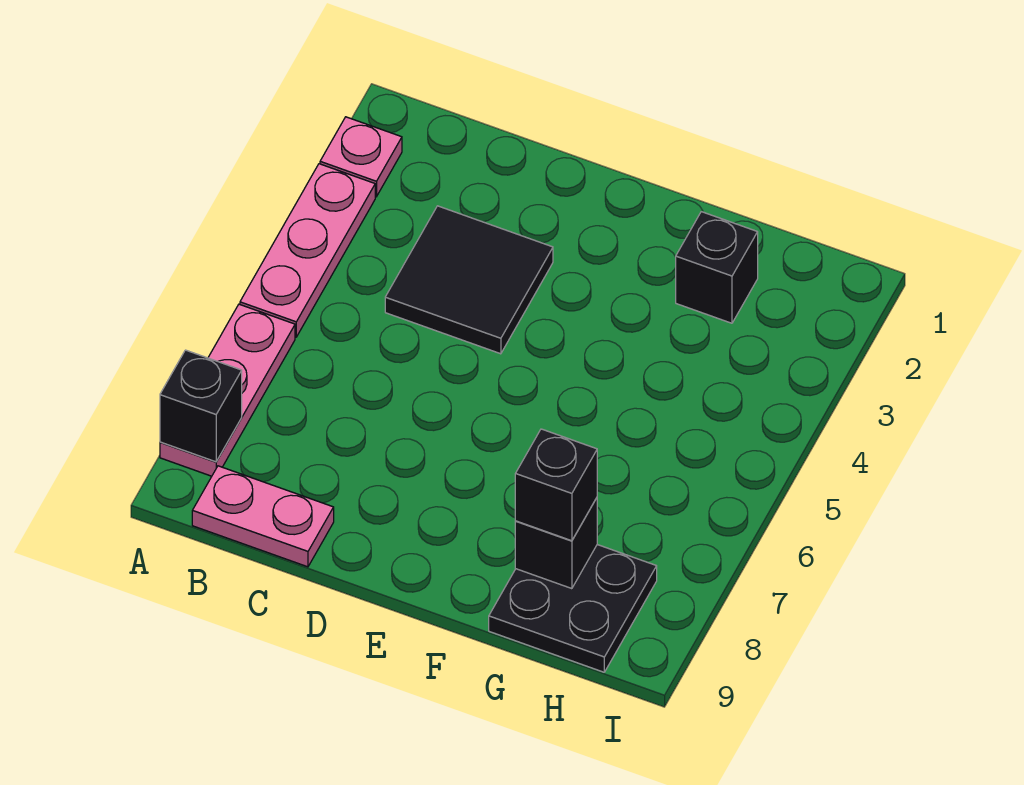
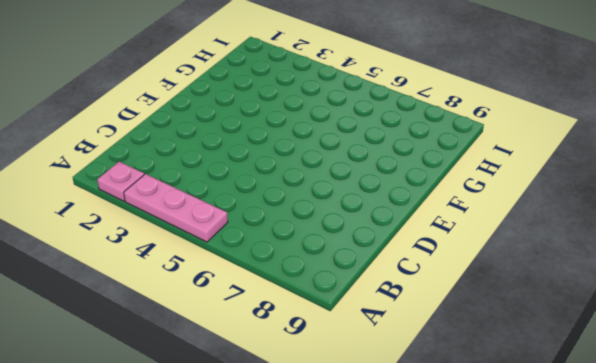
none -> pink 1x3 plate [160,304,295,476]
none -> pink 1x2 plate [192,466,334,567]

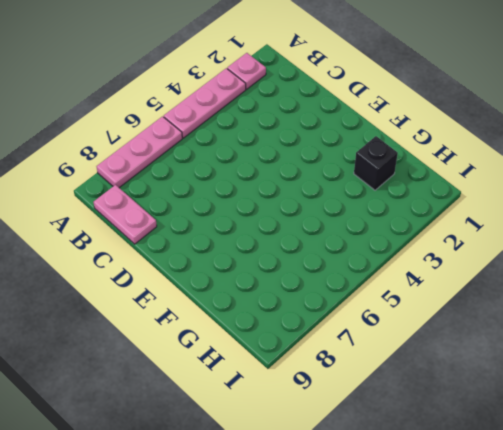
none -> black 2x2 tile [385,206,553,354]
none -> black 2x2 plate [489,545,657,672]

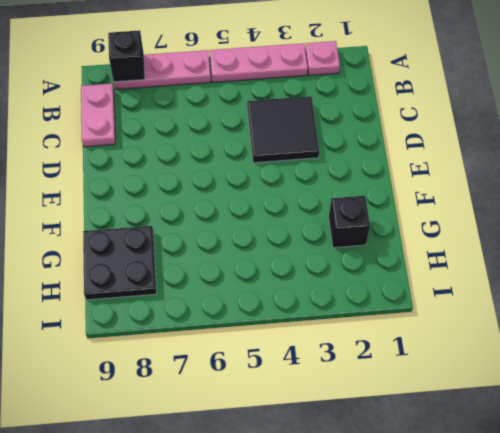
none -> black 1x1 brick [515,498,597,589]
none -> black 1x1 brick [515,429,597,541]

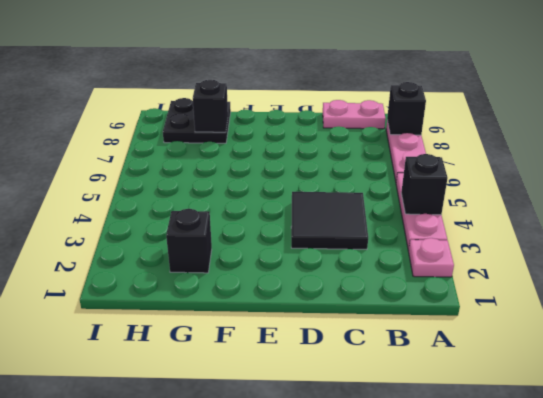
black 1x1 brick [401,154,448,215] -> black 1x1 brick moved to [515,429,597,541]

